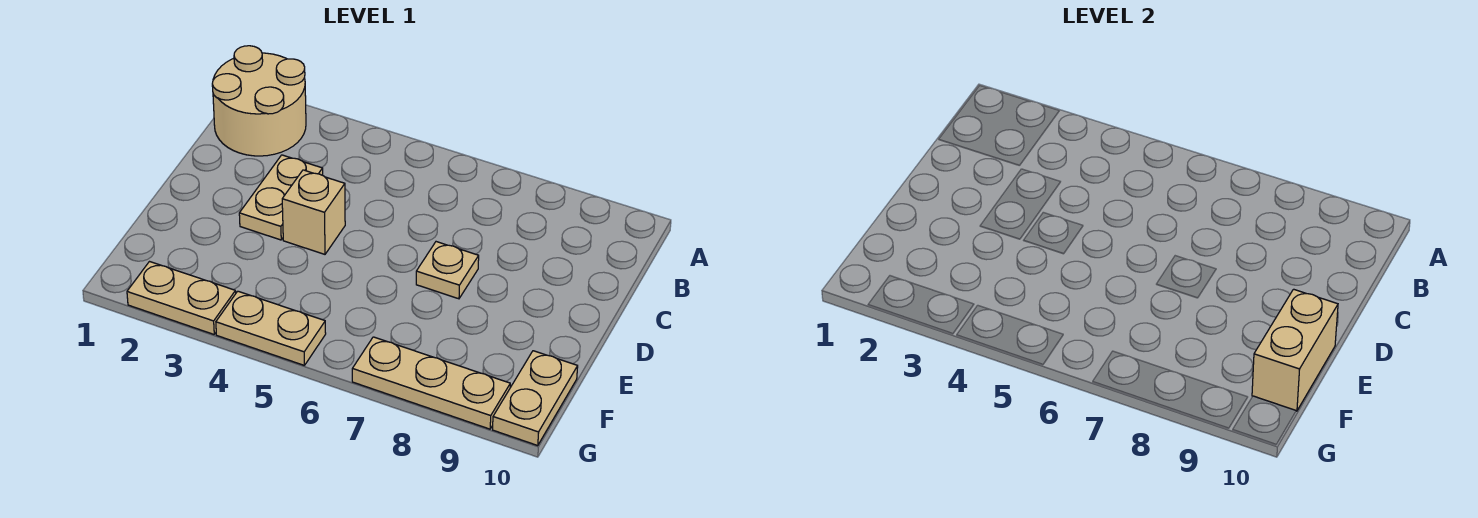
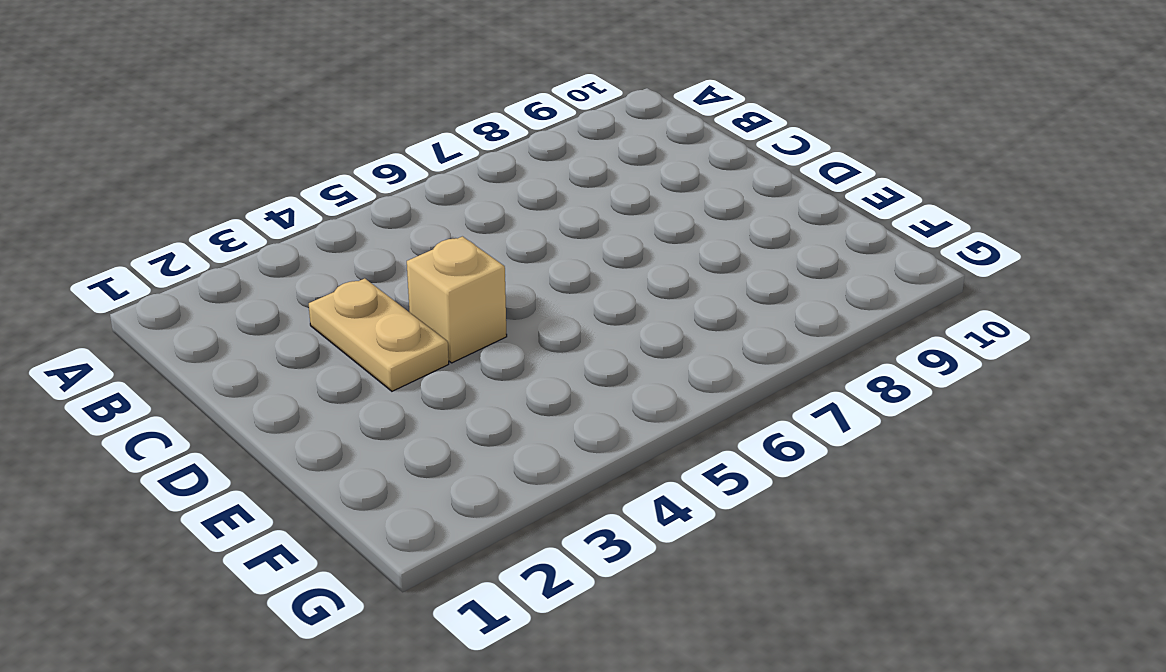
none -> tan 2x2 round brick [212,46,306,156]
none -> tan 1x1 plate [416,242,479,299]

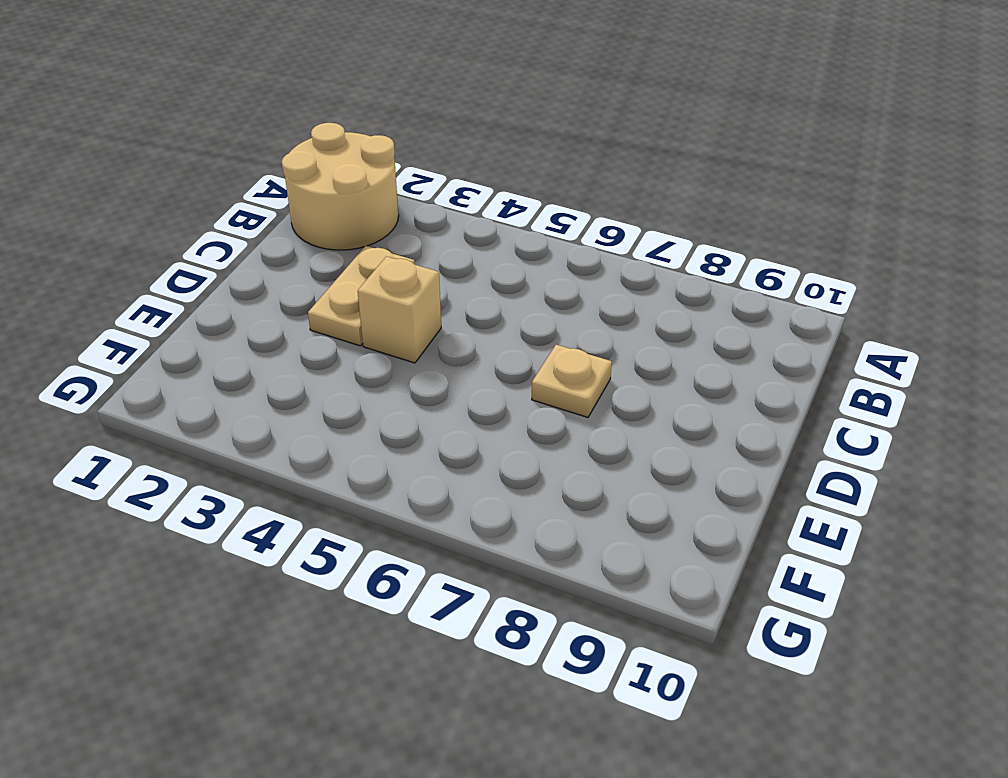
none -> tan 1x2 plate [493,351,578,446]
none -> tan 1x2 plate [127,262,236,334]

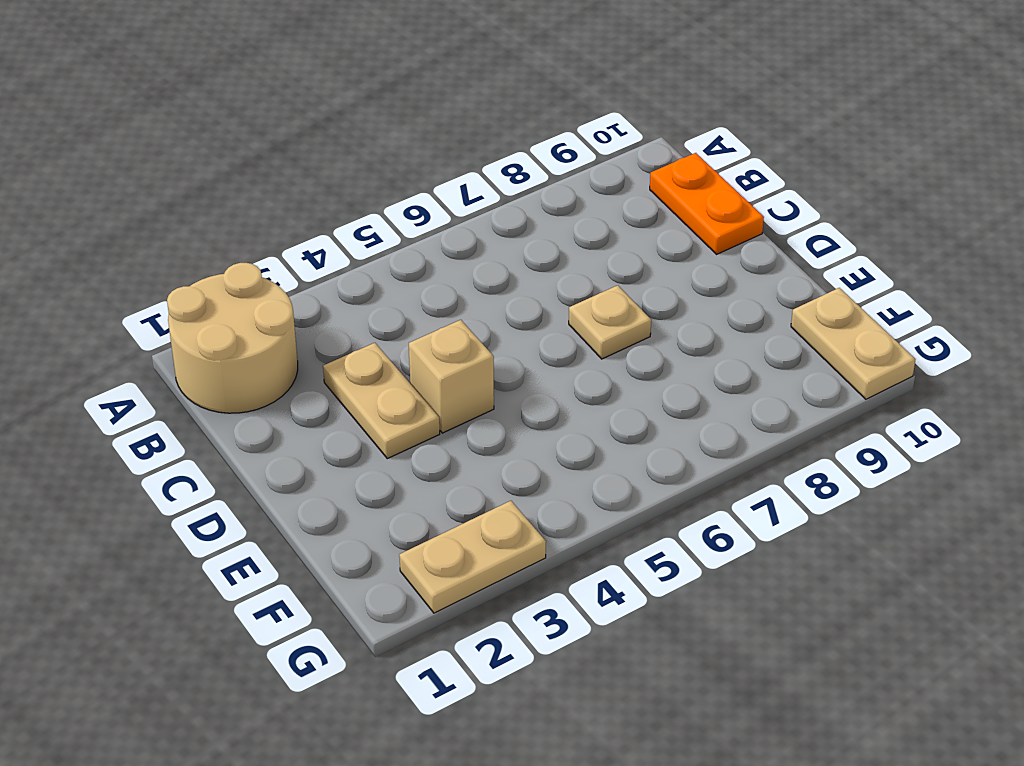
orange 1x2 plate [650,153,764,254] -> none
none -> tan 1x2 plate [216,291,326,365]
none -> tan 1x3 plate [352,337,510,429]

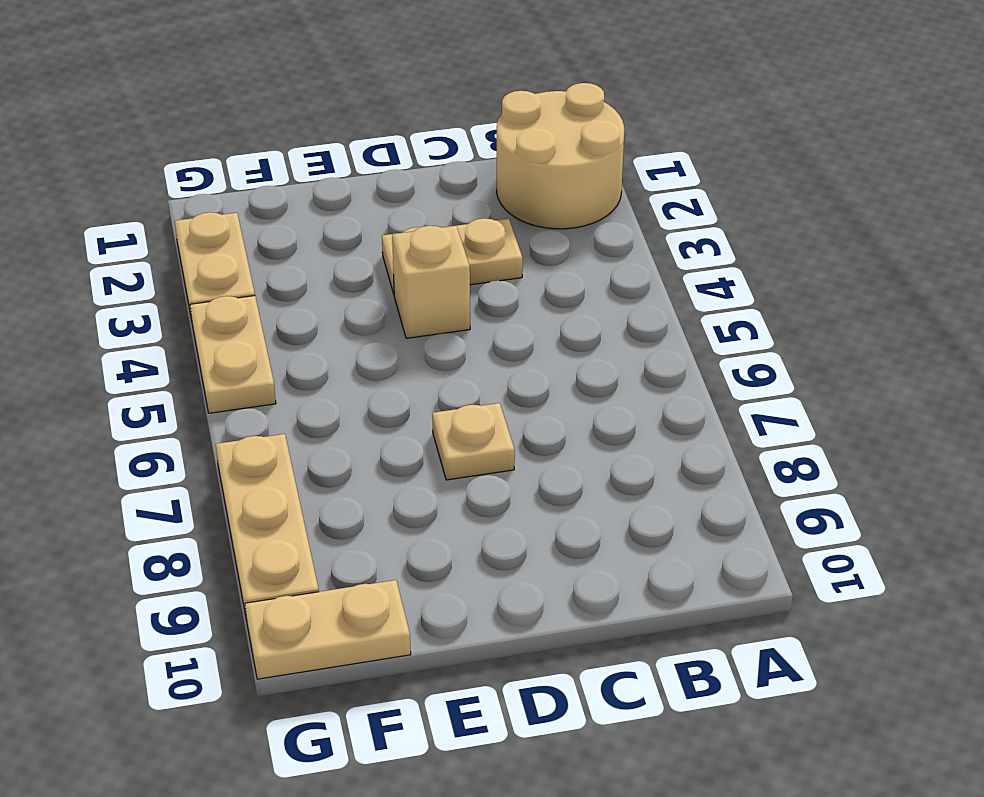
none -> tan 1x2 brick [1252,289,1338,411]

